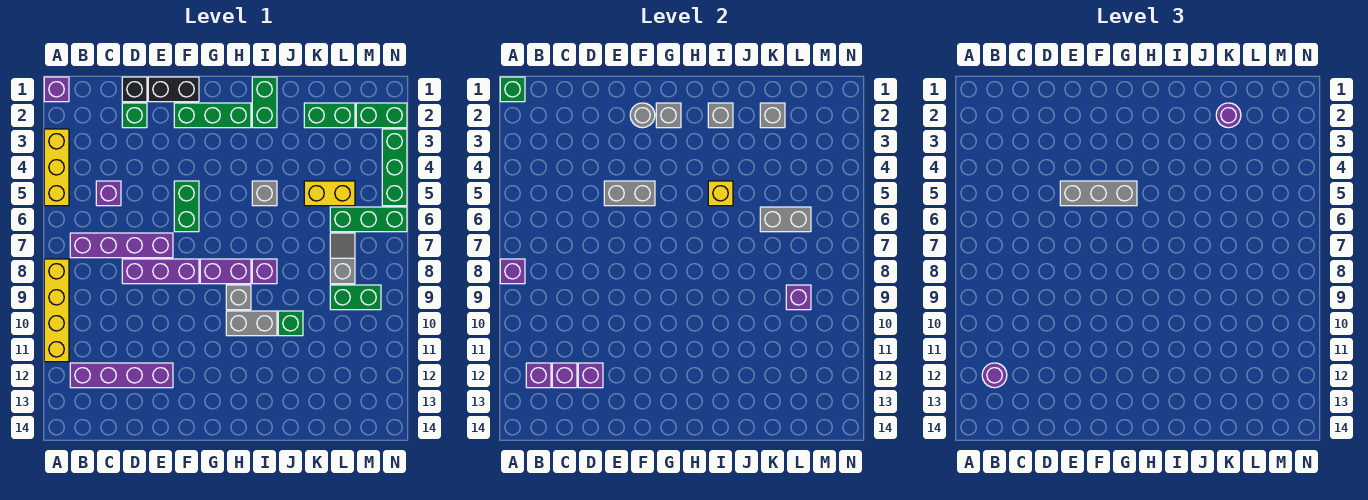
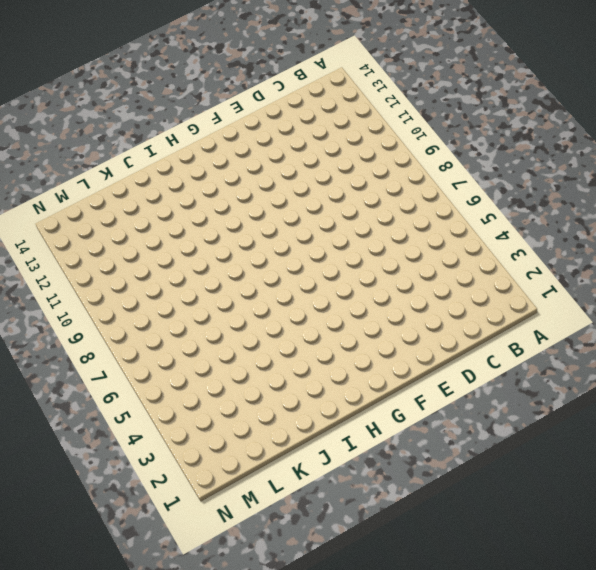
none -> purple 1x1 brick [44,77,69,102]
none -> yellow 1x3 brick [44,129,69,206]
none -> yellow 1x4 brick [44,259,69,362]
none -> purple 1x4 brick [70,233,173,258]

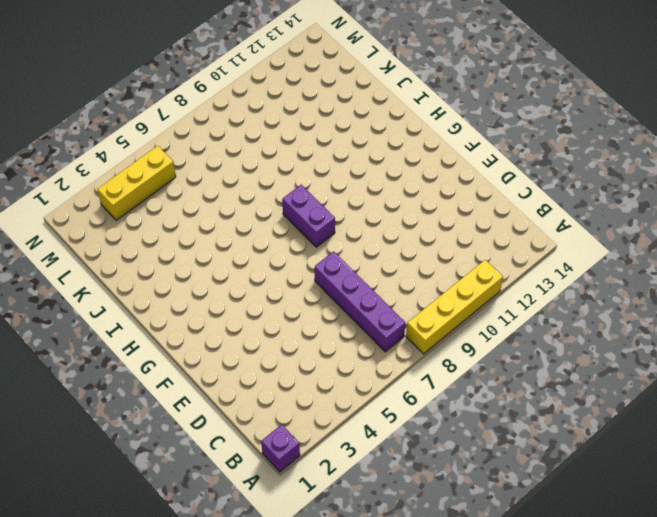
yellow 1x3 brick [98,146,176,220] -> yellow 1x3 brick moved to [44,129,69,206]
none -> purple 1x4 brick [70,363,173,388]
none -> purple 1x1 brick [96,181,121,206]
none -> black 1x1 brick [122,77,147,102]
none -> green 1x1 brick [122,103,147,128]

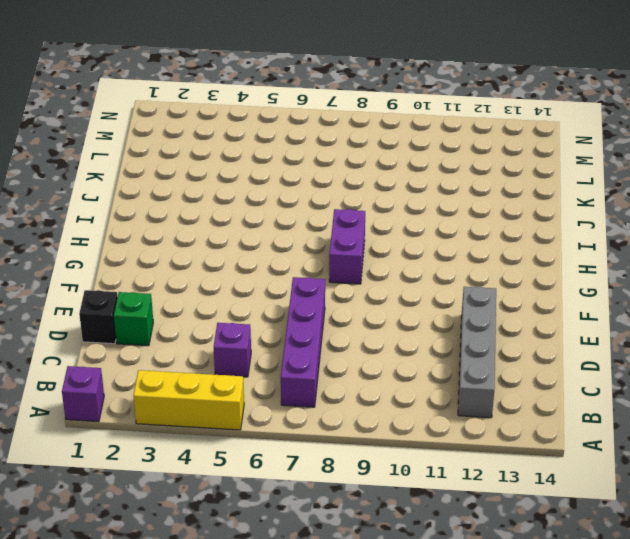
grey 1x4 brick [458,287,496,418] -> purple 1x4 brick [70,363,173,388]
none -> yellow 1x4 brick [44,259,69,362]
none -> purple 1x3 brick [122,259,199,284]
none -> black 1x2 brick [148,77,199,102]
none -> green 1x3 brick [174,103,251,128]

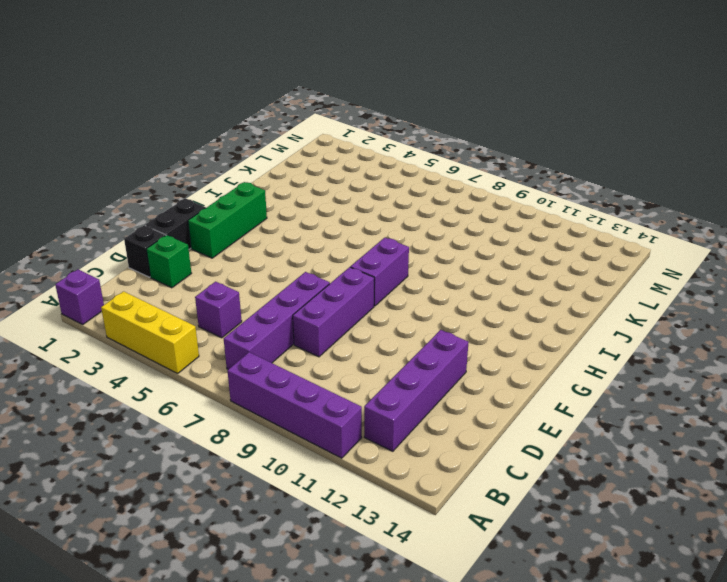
purple 1x4 brick [228,352,362,458] -> yellow 1x4 brick [44,259,69,362]
none -> green 1x2 brick [174,181,199,232]
none -> grey 1x1 brick [226,285,251,310]
none -> grey 1x2 brick [226,311,277,336]
none -> green 1x2 brick [252,77,277,128]

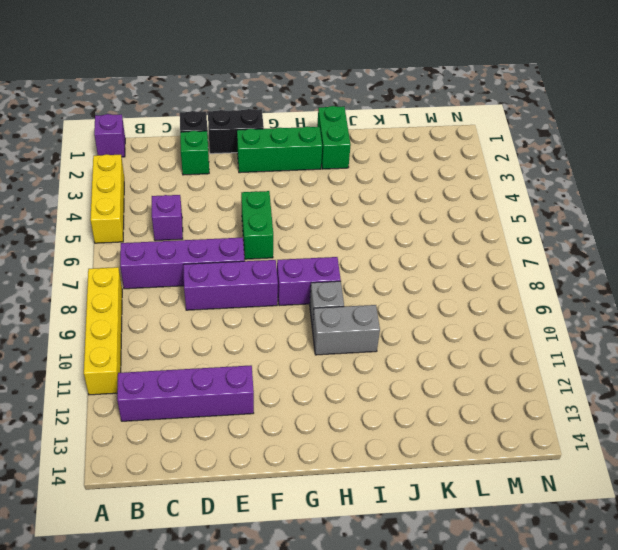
none -> grey 1x1 brick [252,181,277,206]
none -> purple 1x1 brick [252,259,277,284]
none -> green 1x1 brick [278,311,303,336]
none -> green 1x2 brick [304,103,355,128]

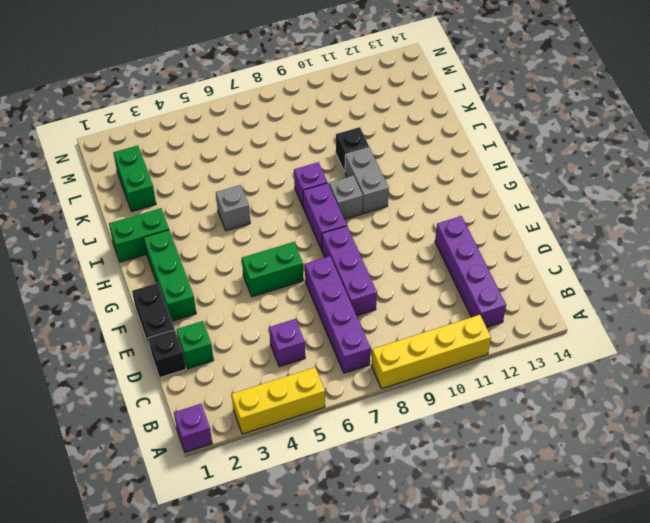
black 1x1 brick [336,127,369,172] -> green 1x1 brick [278,311,303,336]
none -> yellow 1x2 brick [304,181,355,206]
none -> green 1x3 brick [330,207,407,232]
none -> grey 1x2 slope [330,233,355,284]
none -> green 1x2 brick [330,285,381,310]

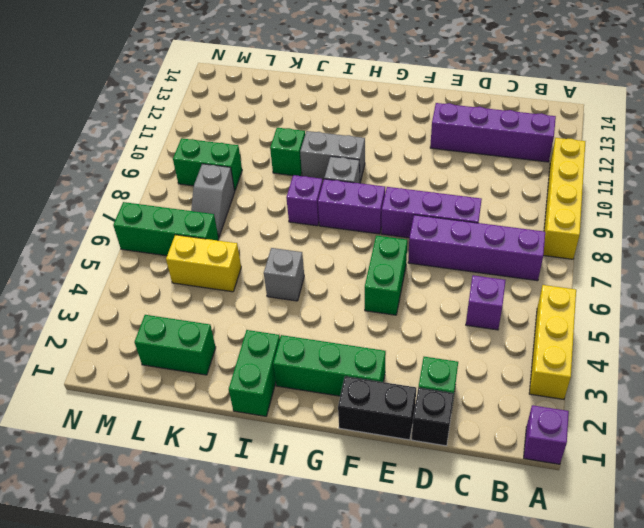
none -> green 1x2 brick [356,103,407,128]
none -> green 1x3 brick [382,129,407,206]
none -> green 1x1 brick [500,77,525,102]
none -> purple 1x1 brick [500,259,525,284]

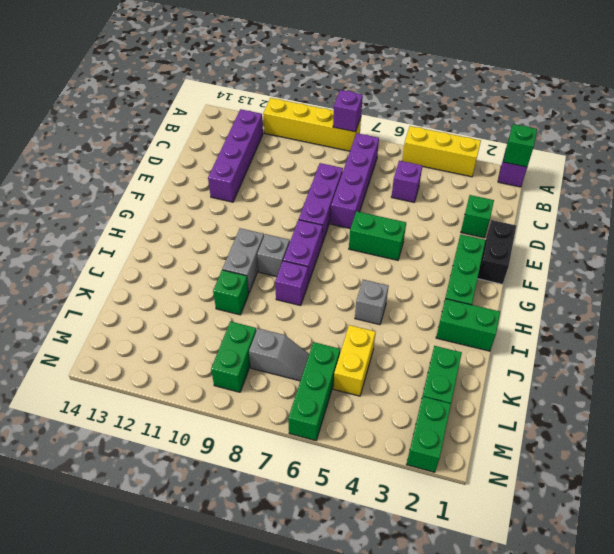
none -> black 1x1 brick [122,77,147,102]
none -> green 1x3 brick [382,129,407,206]
none -> purple 1x1 brick [526,363,551,388]
none -> purple 1x1 brick [552,363,577,388]

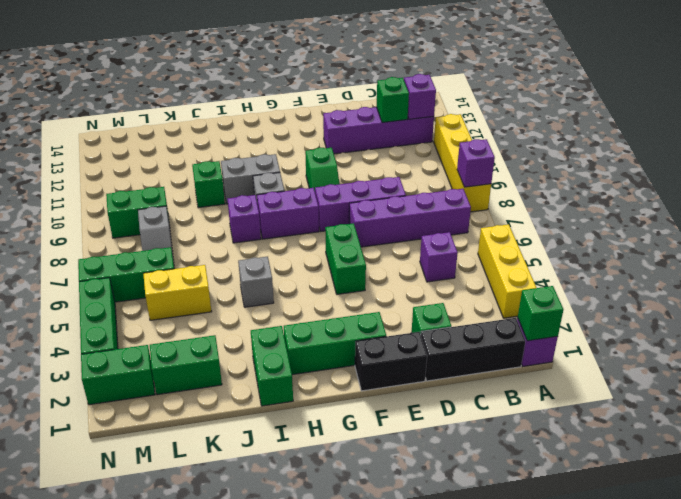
black 1x3 brick [421,318,525,381] -> black 1x1 brick [122,77,147,102]
green 1x1 brick [377,77,409,123] -> purple 1x1 brick [552,363,577,388]
green 1x2 slope [305,148,339,191] -> none
none -> purple 1x1 brick [578,363,603,388]
none -> grey 1x2 brick [604,181,655,206]
none -> grey 1x1 round brick [630,103,655,128]
none -> grey 1x1 brick [656,103,681,128]

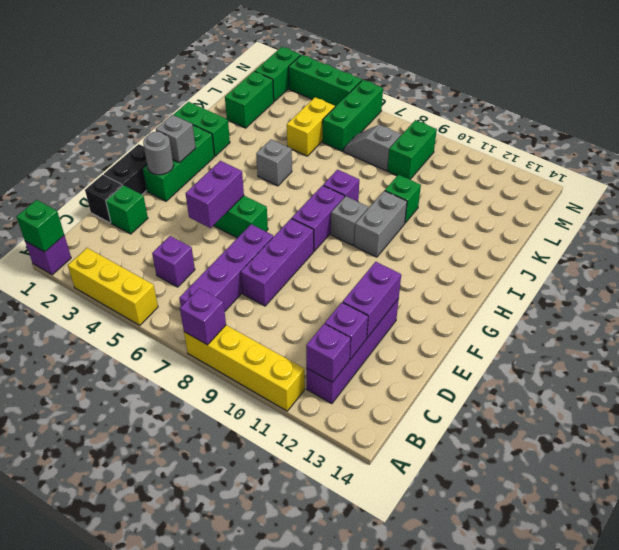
purple 1x2 brick [343,262,401,338] -> purple 1x1 brick [578,363,603,388]
purple 1x2 brick [185,161,244,228] -> grey 1x2 brick [604,181,655,206]
none -> grey 1x1 brick [708,103,733,128]
none -> yellow 1x1 brick [708,181,733,206]
none -> grey 1x1 brick [760,103,785,128]
none -> grey 1x2 brick [760,207,811,232]

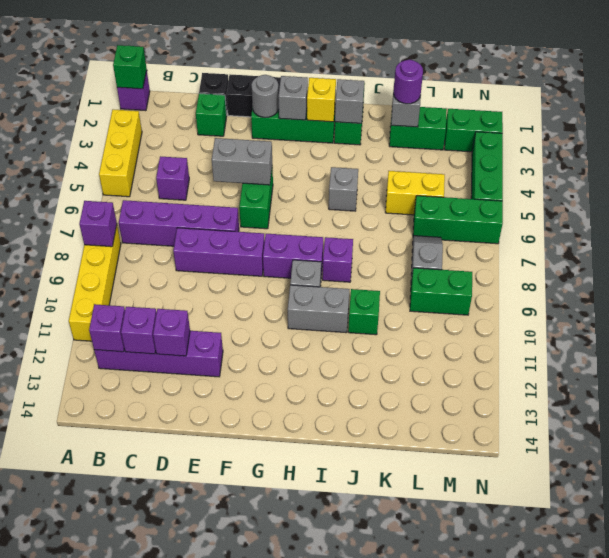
yellow 1x1 brick [307,78,336,122] -> yellow 1x1 brick moved to [708,181,733,206]
none -> grey 1x2 brick [760,207,811,232]
none -> purple 1x1 brick [786,285,811,310]
none -> purple 1x1 round brick [982,363,1007,388]
none -> grey 1x3 brick [1060,181,1137,206]

